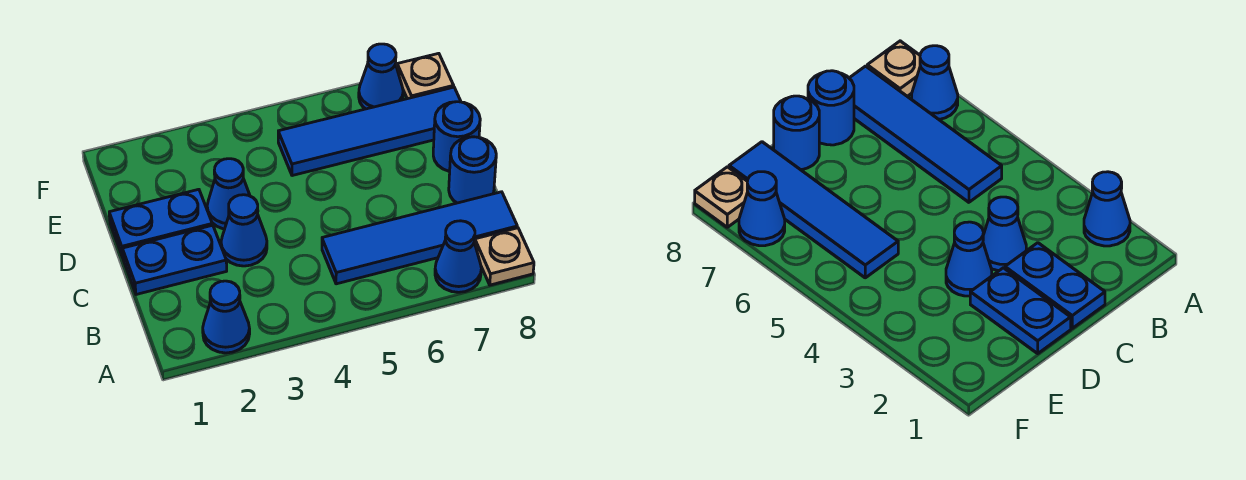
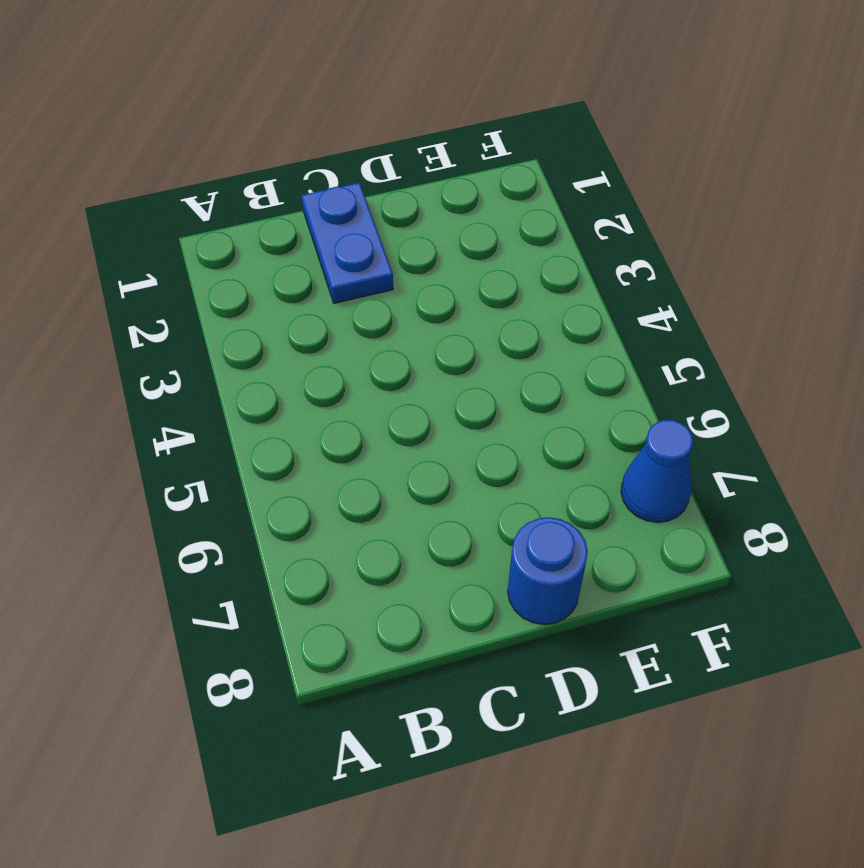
none -> blue 1x1 cone [203,281,250,353]
none -> blue 1x1 cone [435,221,481,292]
none -> tan 1x1 plate [475,228,534,285]

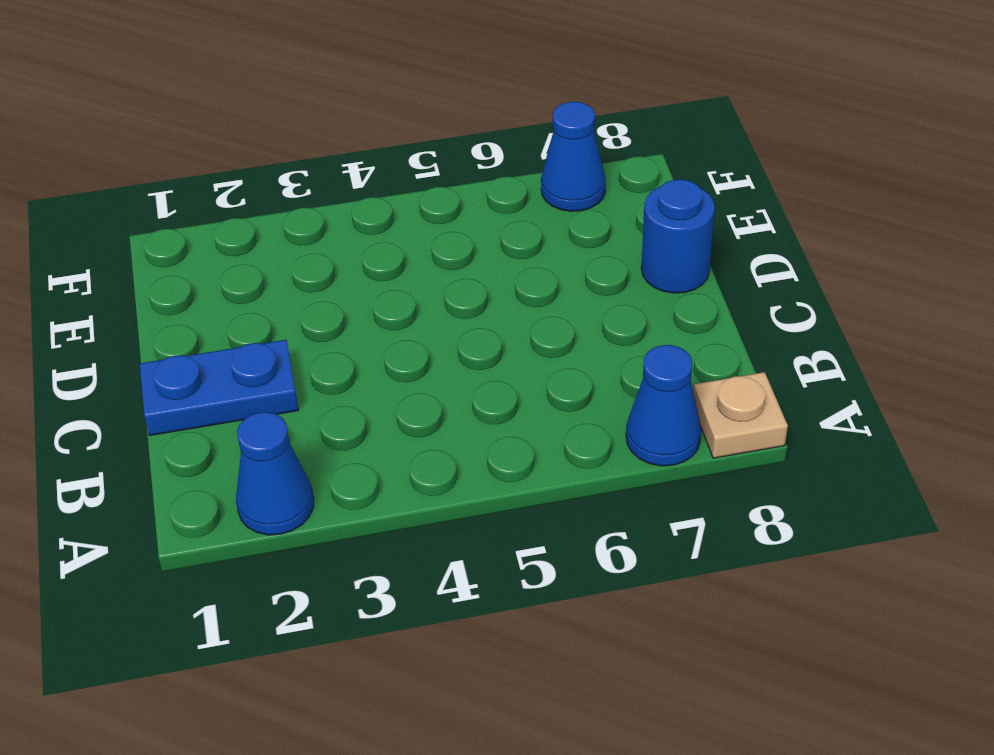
none -> blue 1x4 tile [322,192,517,284]
none -> blue 1x1 cone [221,195,267,266]
none -> blue 1x1 round brick [449,137,496,203]

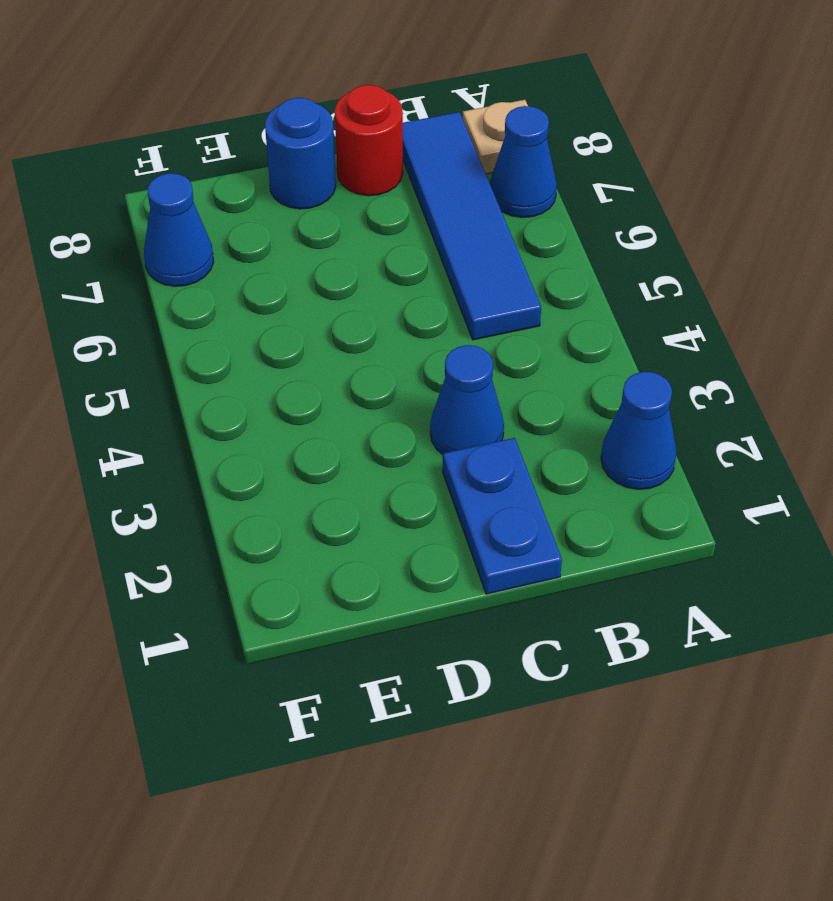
red 1x1 round brick [335,85,403,196] -> blue 1x1 round brick [449,137,496,203]
none -> blue 1x2 plate [109,189,212,257]
none -> blue 1x1 cone [207,159,250,229]
none -> blue 1x4 tile [278,87,461,176]

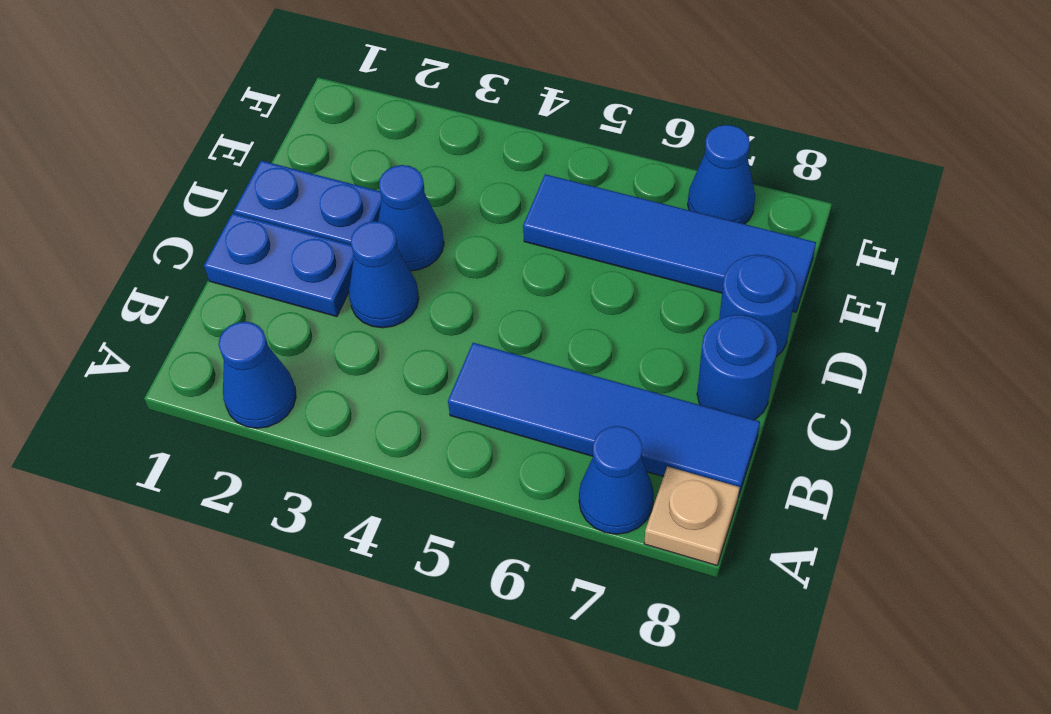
none -> tan 1x1 plate [397,53,454,99]

